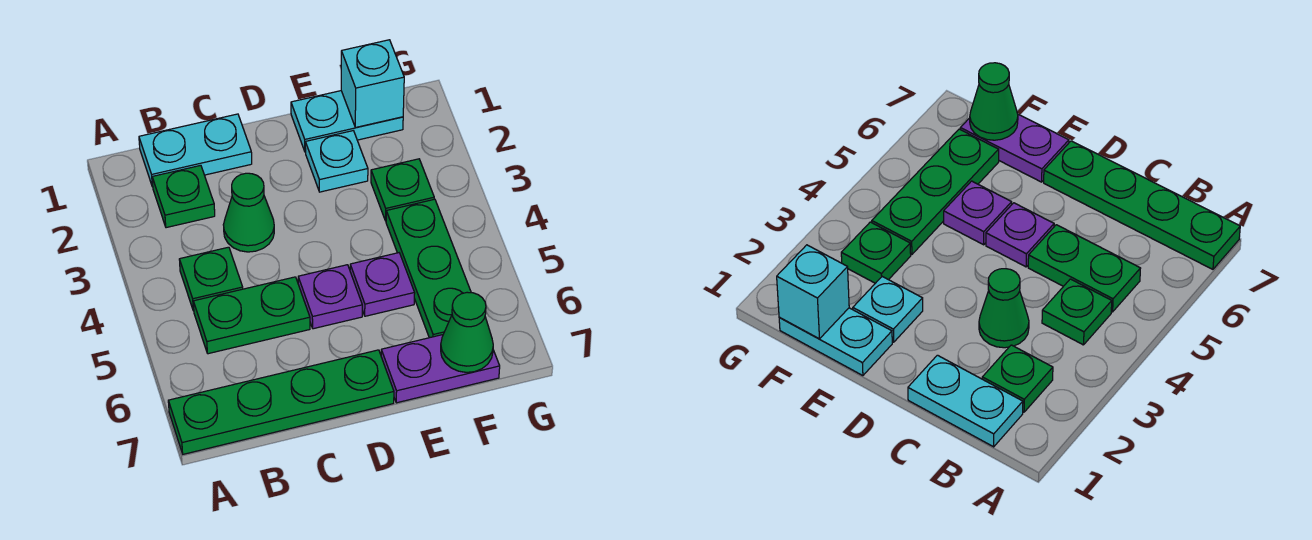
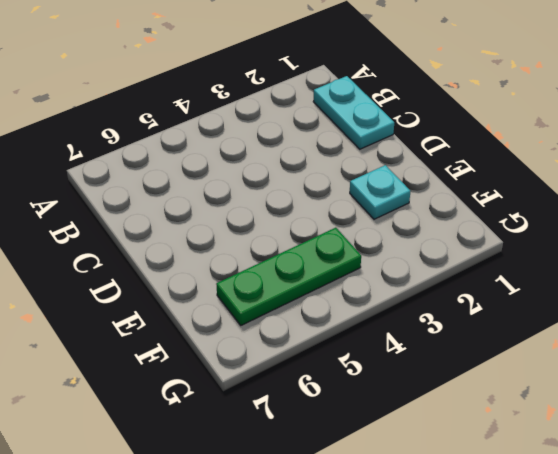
none -> green 1x4 plate [168,350,394,454]
none -> green 1x1 plate [152,165,215,228]
none -> green 1x1 plate [179,247,243,311]

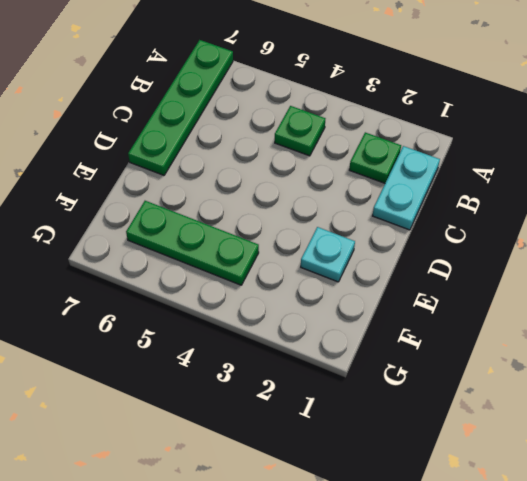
none -> green 1x2 plate [193,277,310,354]
none -> green 1x1 cone [223,173,274,252]
none -> purple 1x1 plate [298,265,362,329]

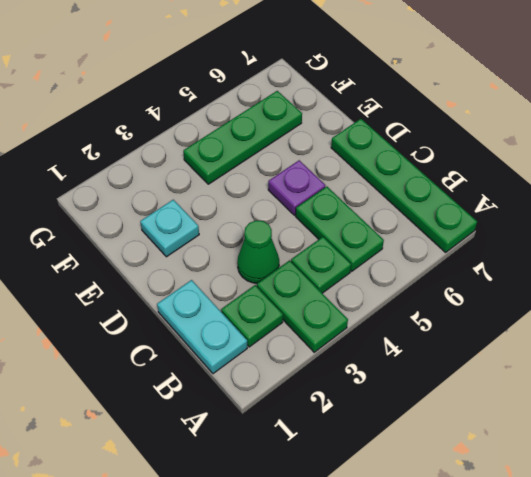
green 1x2 plate [257,261,348,352] -> none
none -> cyan 1x2 plate [291,91,403,152]
none -> purple 1x1 plate [350,253,415,316]
none -> purple 1x2 plate [381,335,500,403]

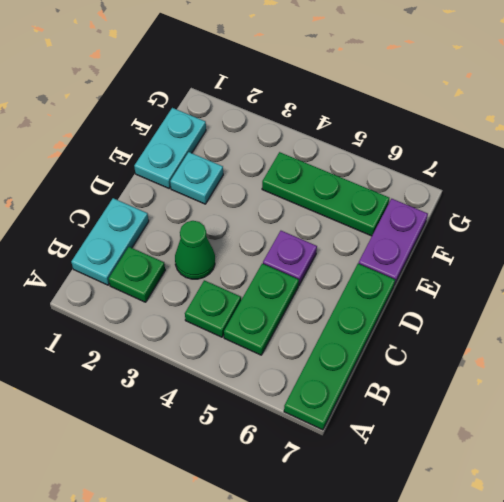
none -> purple 1x1 plate [350,253,415,316]
none -> green 1x1 plate [371,159,434,221]
none -> cyan 1x1 brick [341,40,404,127]

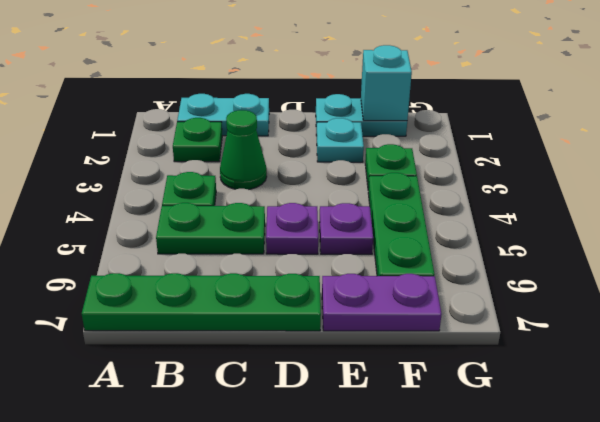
none -> green 1x1 cone [441,292,493,372]

